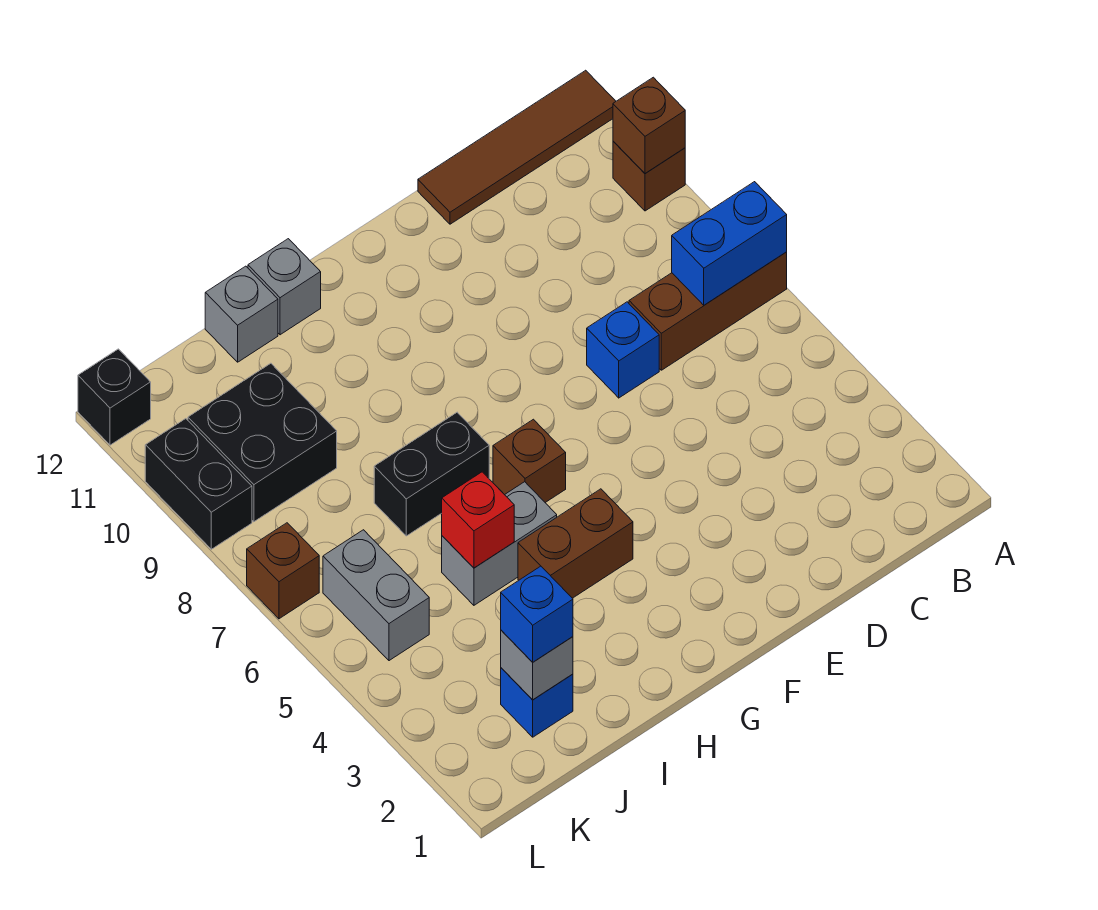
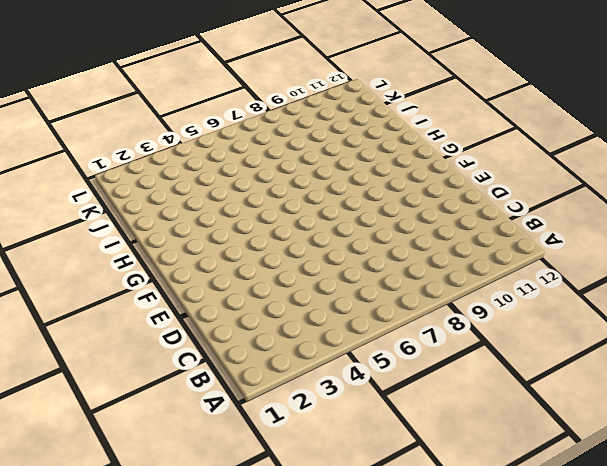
none -> brown 1x3 brick [629,252,787,370]
none -> brown 1x1 brick [613,141,685,211]
none -> brown 1x4 tile [418,70,616,224]

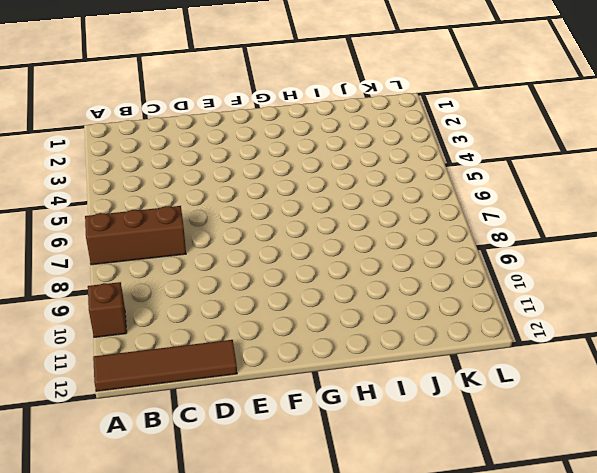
none -> blue 1x1 brick [587,302,659,398]
none -> brown 1x2 brick [518,489,633,598]
none -> brown 1x1 brick [493,419,566,503]

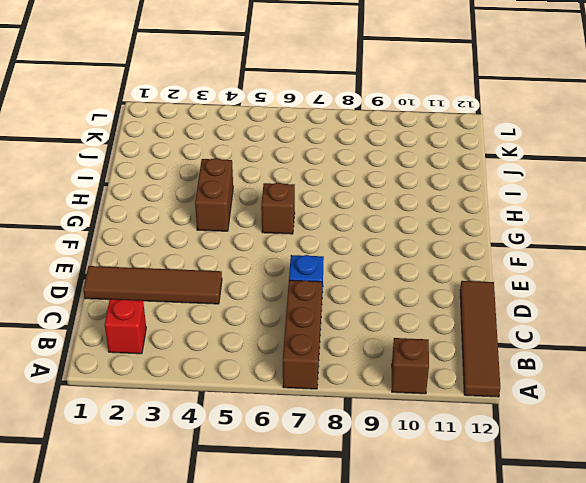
red 1x1 brick [105,299,146,354] -> red 1x1 brick moved to [442,472,514,568]
brown 1x4 tile [83,266,222,304] -> none
none -> grey 1x2 brick [442,482,557,605]
none -> black 1x2 brick [374,412,489,536]
none -> grey 1x1 brick [248,239,321,335]

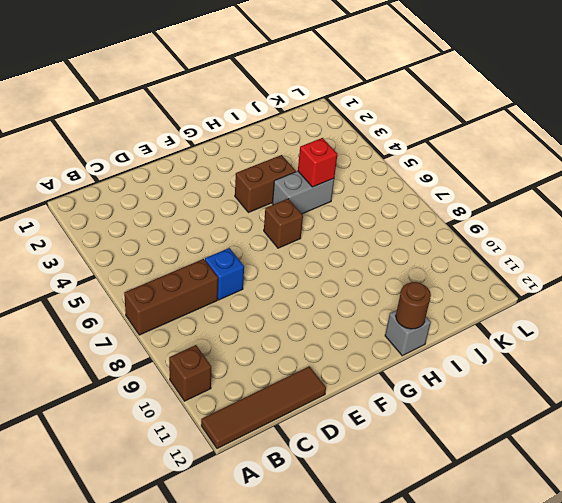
brown 1x1 round brick [396,282,431,329] -> none
none -> black 1x2 brick [374,412,489,536]
none -> grey 1x1 brick [205,266,278,362]
none -> blue 1x1 brick [501,668,573,737]

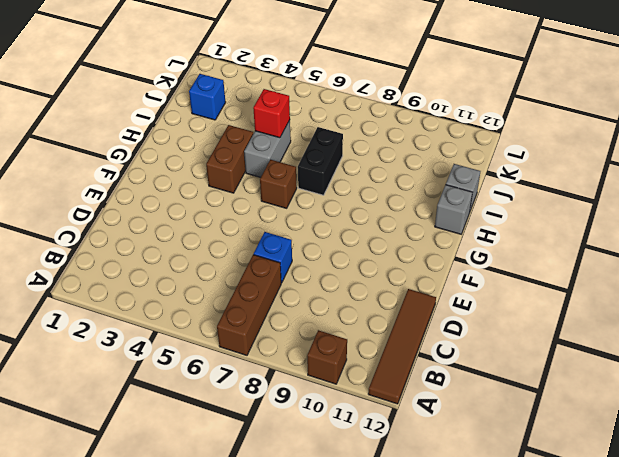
none -> black 2x2 brick [188,363,337,522]
none -> grey 1x2 brick [323,530,429,661]
none -> brown 1x1 brick [247,523,319,619]

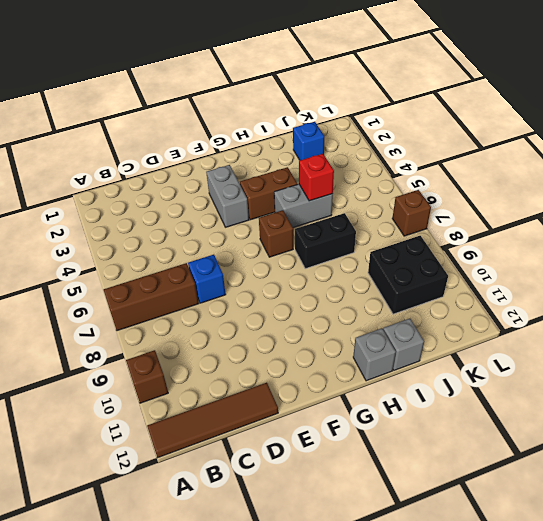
grey 1x2 brick [206,165,249,227] -> grey 1x2 brick moved to [323,530,429,661]
none -> black 1x2 brick [145,419,252,549]
none -> black 1x1 brick [78,349,151,445]
none -> blue 1x2 brick [672,182,787,305]

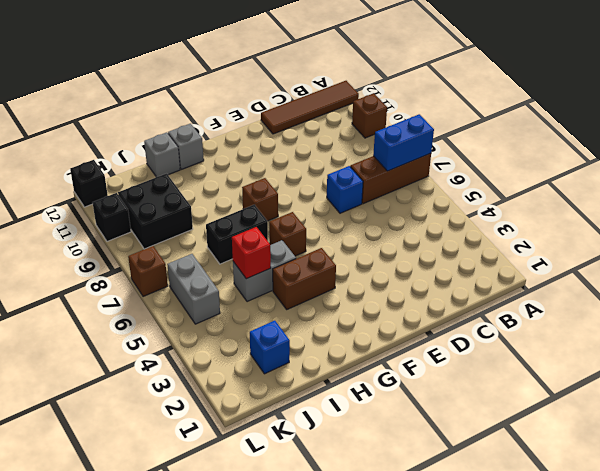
brown 1x1 brick [242,178,278,221] -> brown 1x1 brick moved to [613,77,685,174]
black 1x1 brick [93,193,131,241] -> black 1x2 brick [145,419,252,549]
none -> grey 1x1 brick [501,630,573,700]
none -> blue 1x1 brick [501,566,573,662]

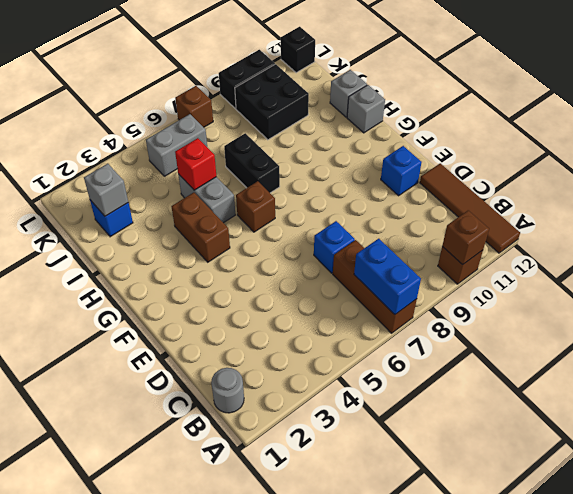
grey 1x1 round brick [211,368,244,413] -> none
blue 1x1 brick [381,146,422,196] -> blue 1x1 brick moved to [501,566,573,662]

